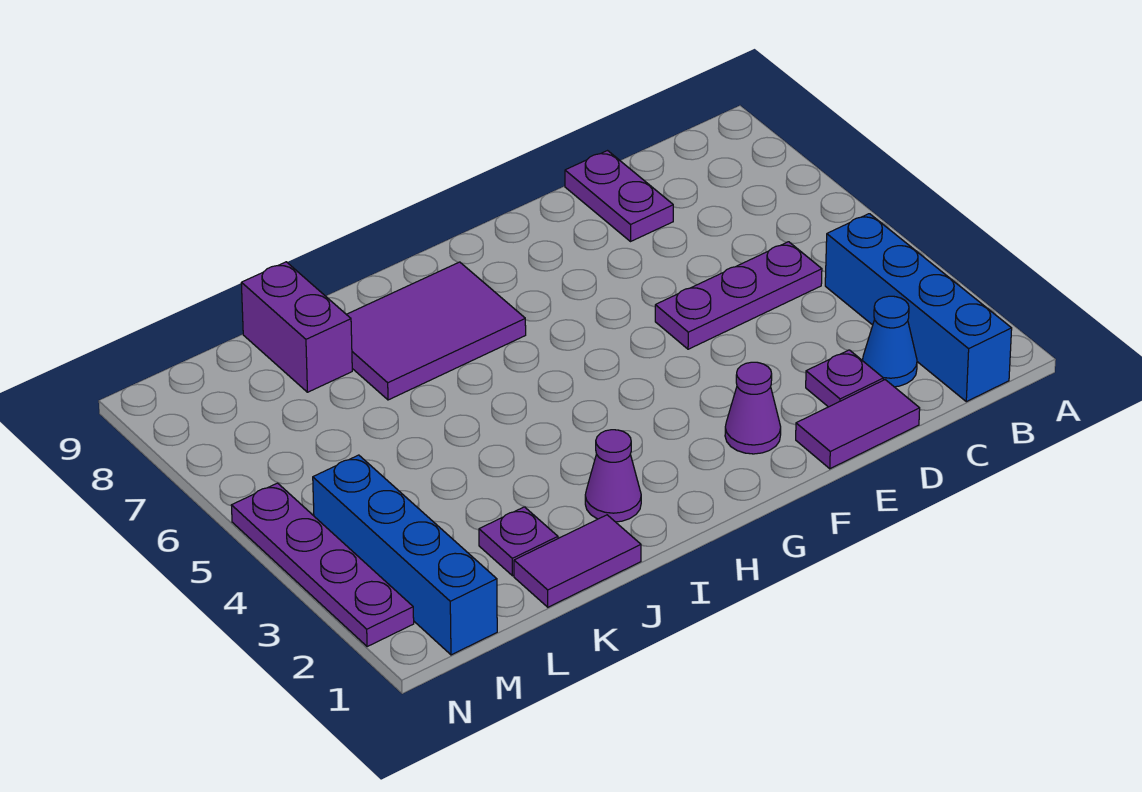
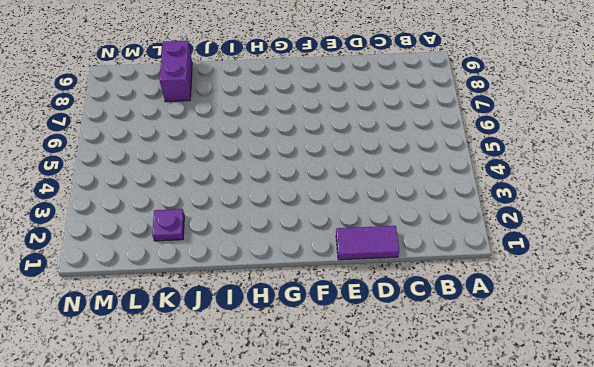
none -> blue 1x4 brick [825,214,1012,402]
none -> blue 1x1 cone [862,296,917,387]
none -> purple 1x3 plate [655,242,822,349]

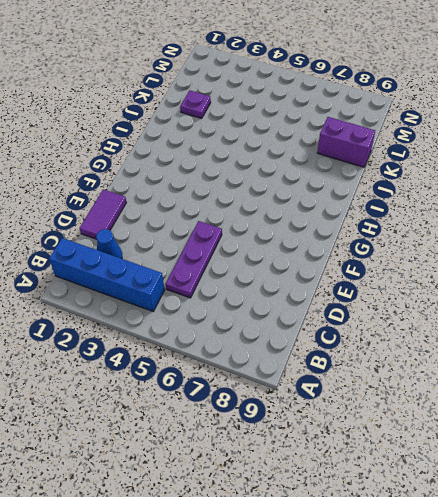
none -> purple 1x1 plate [806,350,883,407]
none -> purple 1x2 plate [565,151,673,241]
none -> purple 1x1 cone [725,362,781,454]

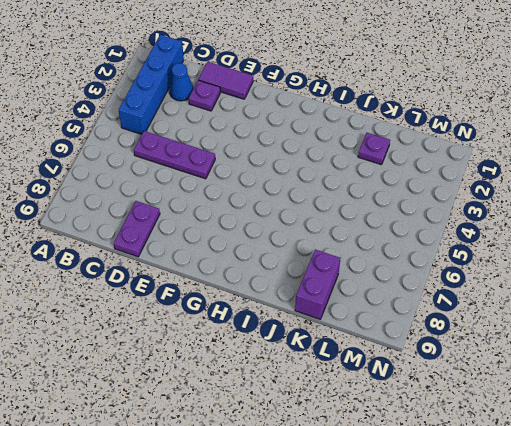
none -> purple 1x1 cone [725,362,781,454]
none -> purple 2x3 tile [346,262,526,400]
none -> purple 1x1 cone [585,430,641,522]

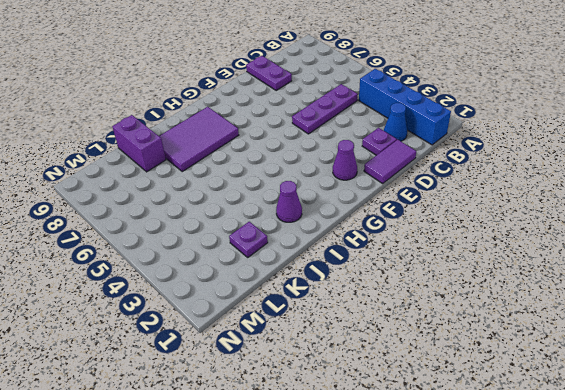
none -> purple 1x2 tile [514,515,641,607]
none -> blue 1x4 brick [313,455,497,655]
none -> purple 1x4 plate [231,483,414,647]

